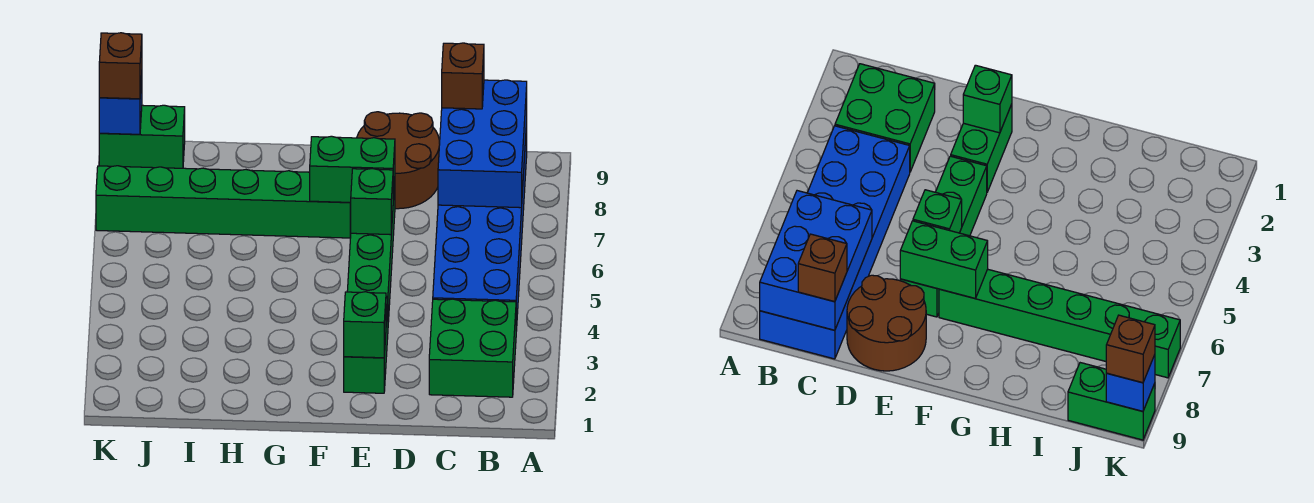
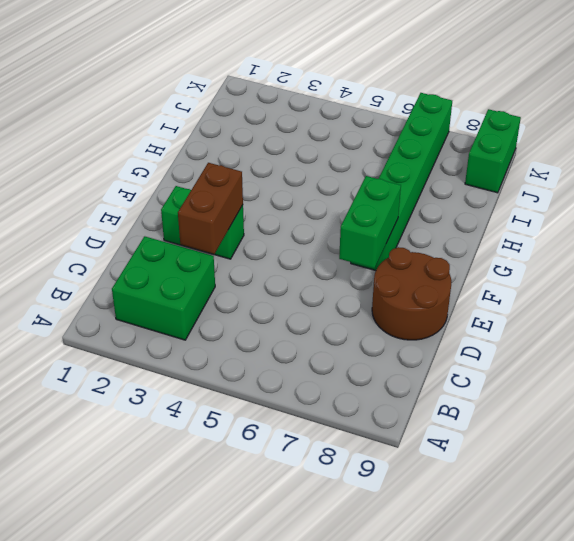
brown 1x2 brick [178,163,243,254] -> none
none -> blue 2x6 brick [433,123,527,331]
none -> green 1x4 brick [347,182,395,322]
none -> blue 2x3 brick [438,80,527,208]

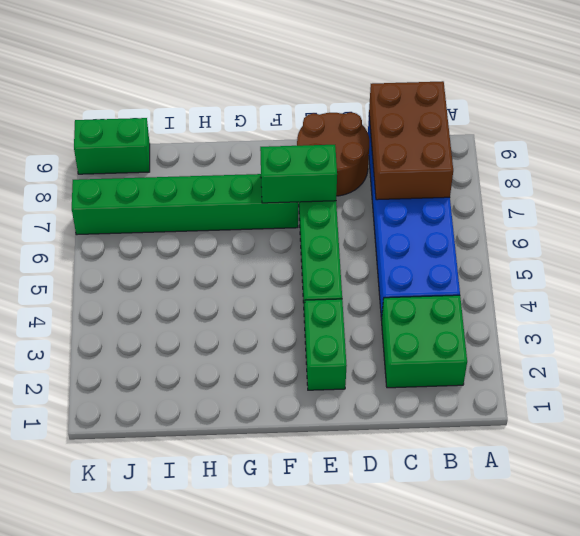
brown 2x3 brick [369,81,453,200] -> blue 2x3 brick [438,80,527,208]
none -> green 1x1 brick [344,292,386,358]
none -> green 1x1 brick [350,169,393,235]
none -> blue 1x1 brick [99,76,142,134]

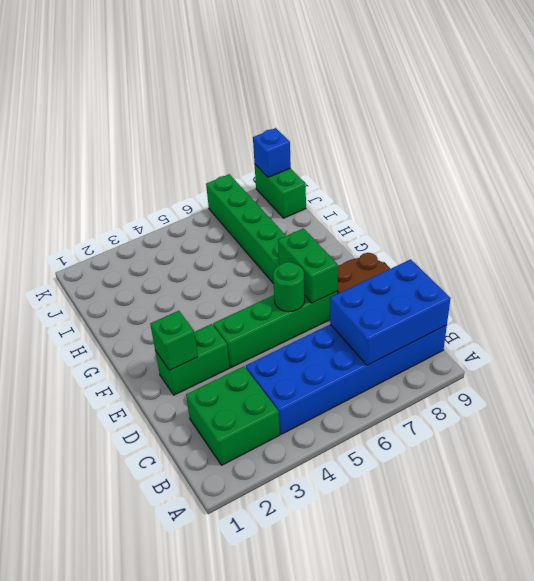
green 1x1 round brick [273,262,305,312] -> green 1x1 brick [350,169,393,235]
none -> brown 1x1 brick [442,43,484,109]
none -> brown 1x1 brick [99,33,142,99]

